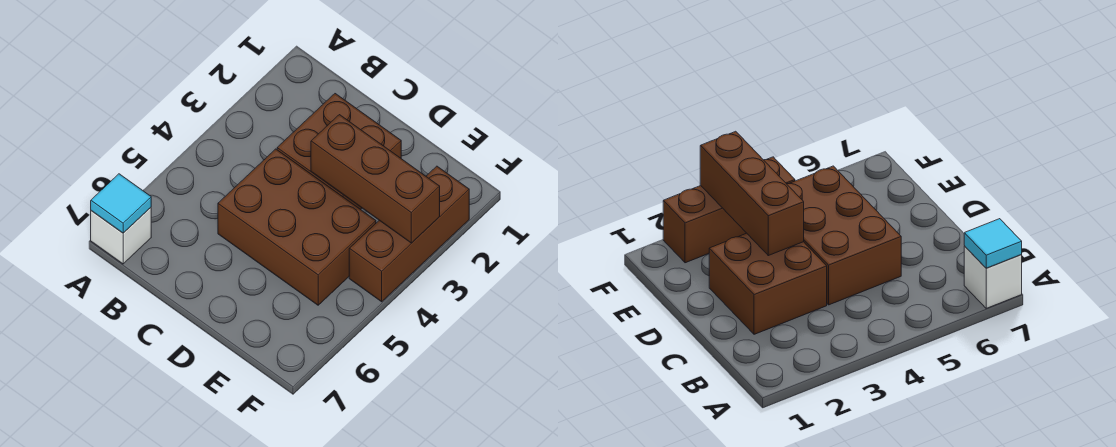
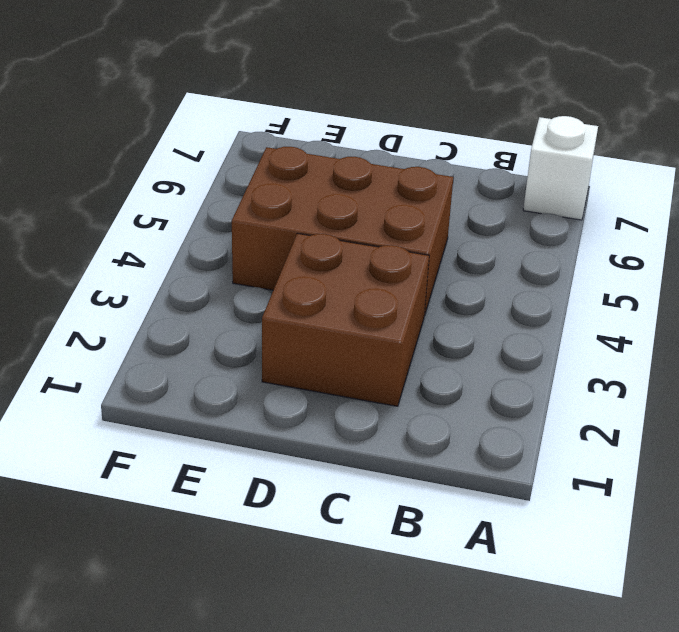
none -> brown 1x3 brick [349,166,469,302]
none -> cyan 1x1 tile [91,174,151,233]

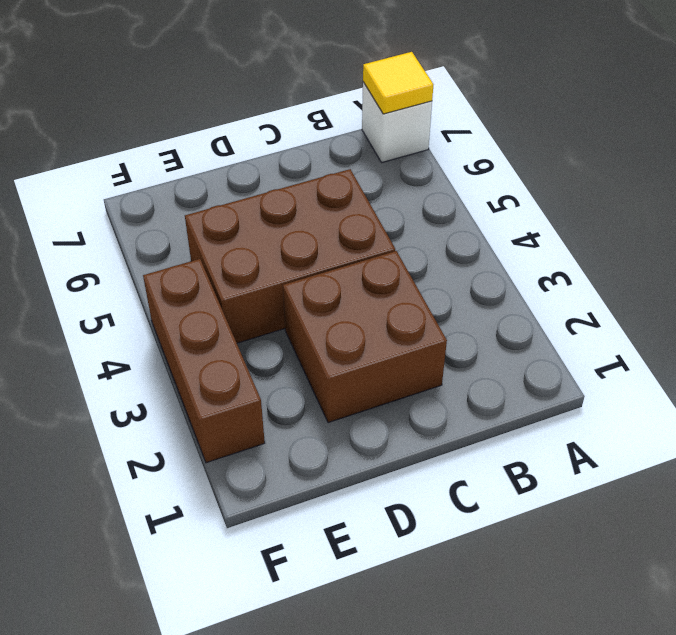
yellow 1x1 tile [363,52,434,114] -> cyan 1x1 tile [91,174,151,233]
none -> brown 1x3 brick [311,115,440,243]

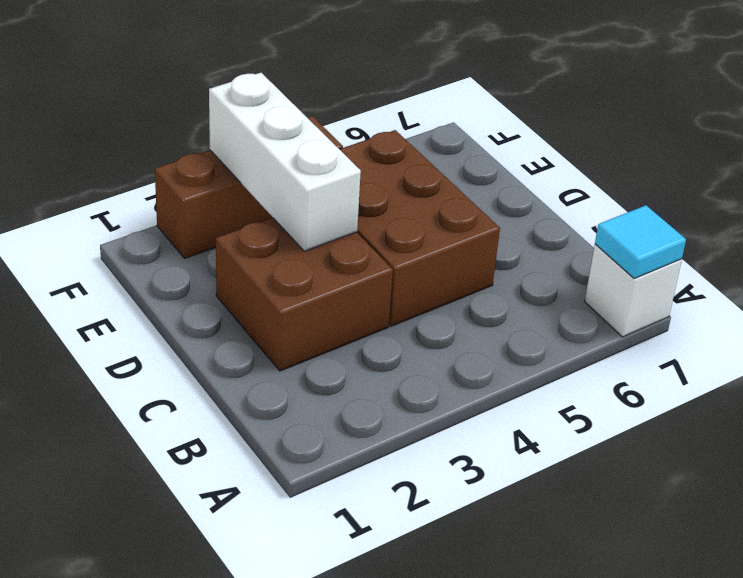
white 1x3 brick [209,73,361,251] -> brown 1x3 brick [311,115,440,243]

